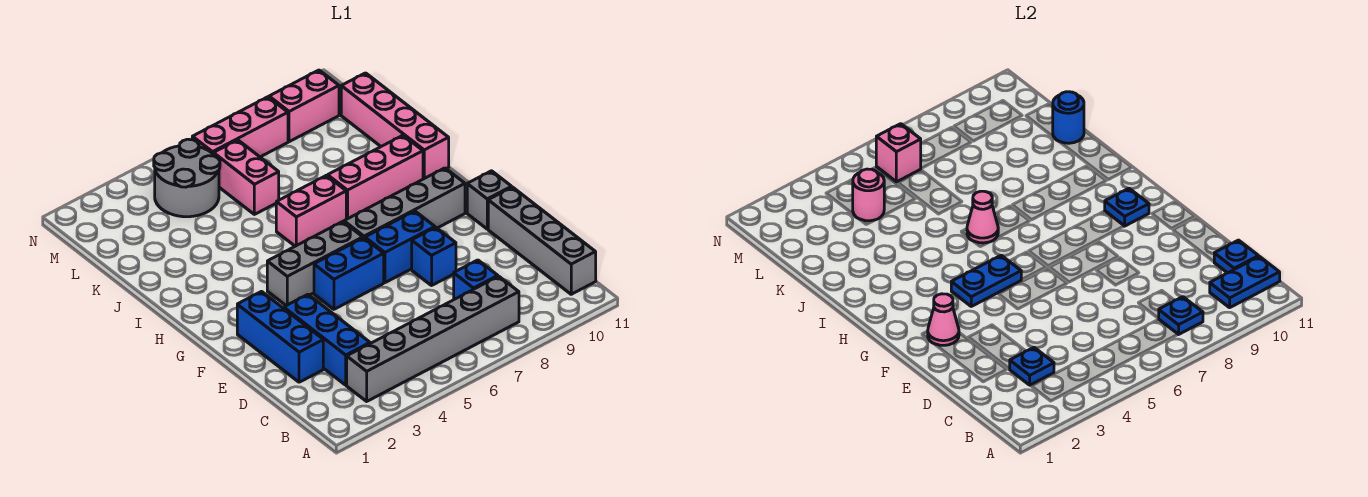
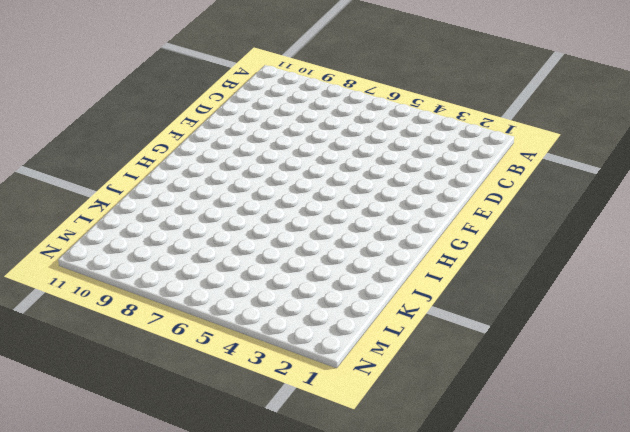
none -> grey 1x6 brick [347,276,519,401]
none -> grey 1x4 brick [488,187,596,294]
none -> blue 1x3 brick [284,295,370,385]

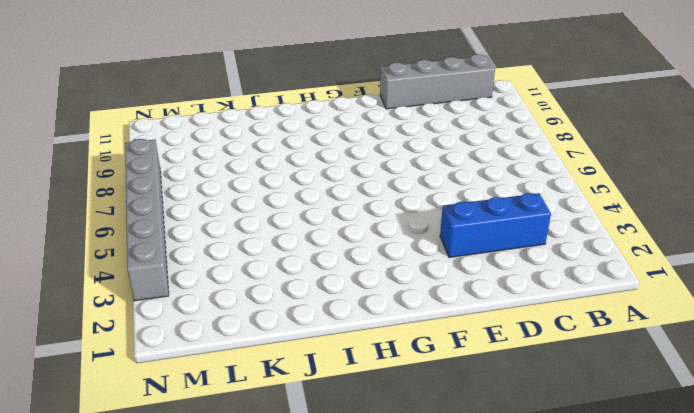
grey 1x6 brick [125,139,169,301] -> grey 1x6 brick moved to [347,276,519,401]
none -> blue 1x1 brick [454,260,498,299]
none -> blue 1x3 brick [237,292,323,382]
none -> blue 1x1 brick [412,227,456,285]

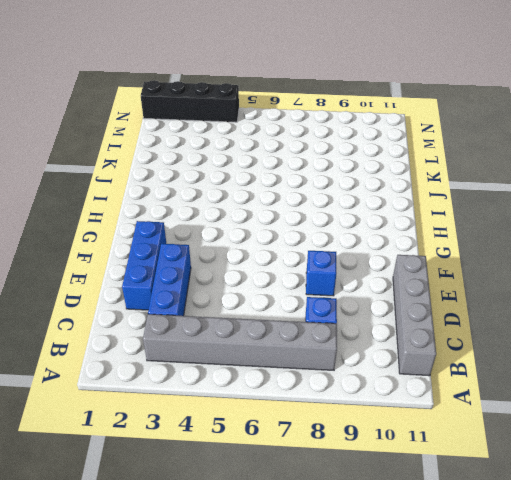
black 1x4 brick [141,80,239,122] -> none
none -> blue 1x2 brick [314,238,384,309]
none -> blue 1x2 brick [365,211,435,283]
none -> grey 1x1 brick [467,171,512,229]

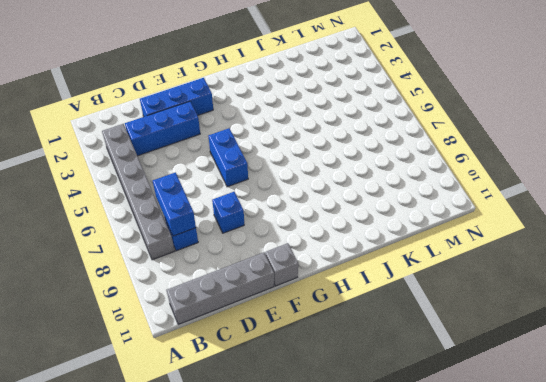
blue 1x2 brick [153,172,196,236] -> blue 1x2 brick moved to [365,211,435,283]
none -> grey 1x3 brick [267,222,363,306]
none -> grey 1x4 brick [344,168,465,238]
none -> pink 1x2 brick [276,175,346,246]

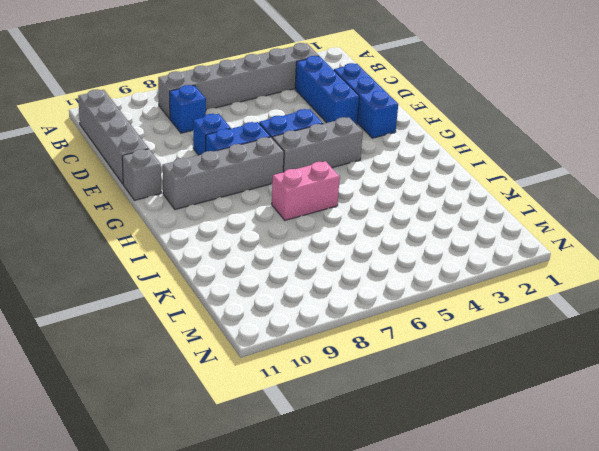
none -> pink 1x3 brick [328,135,423,219]
none -> pink 1x4 brick [341,73,449,179]
none -> pink 1x2 brick [213,140,279,214]

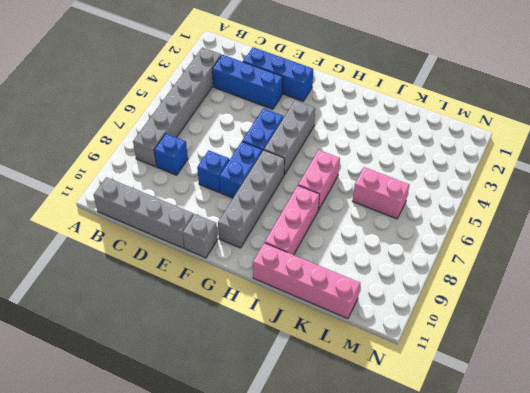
none -> grey 2x2 round brick [154,139,220,217]
none -> pink 1x3 brick [192,97,288,157]
none -> pink 1x2 brick [269,70,339,142]

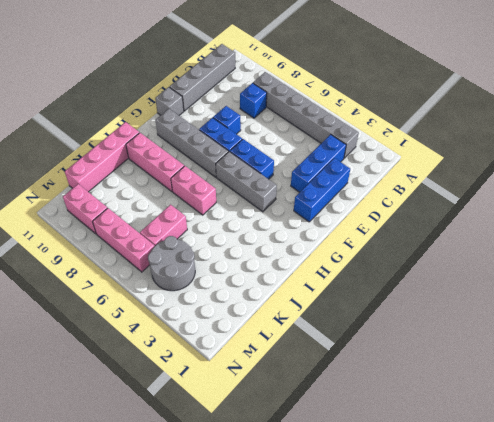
none -> blue 1x1 plate [1159,297,1203,334]
none -> blue 1x2 plate [1210,257,1280,308]
none -> blue 1x1 plate [1010,348,1054,385]

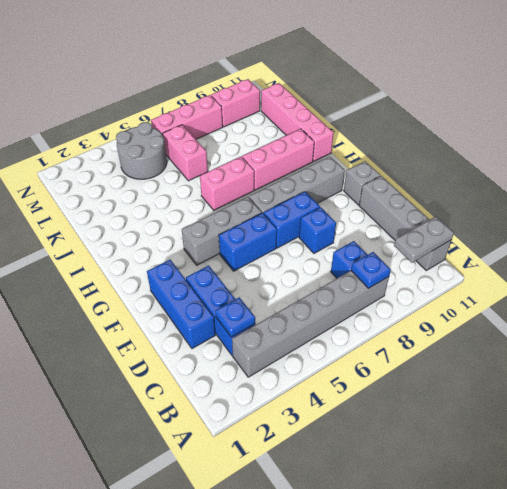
grey 1x2 plate [394,216,454,263] -> blue 1x2 plate [1210,257,1280,308]
none -> blue 1x1 plate [1214,240,1259,273]
none -> pink 1x1 cone [928,294,959,345]
none -> blue 1x2 plate [951,255,1021,306]

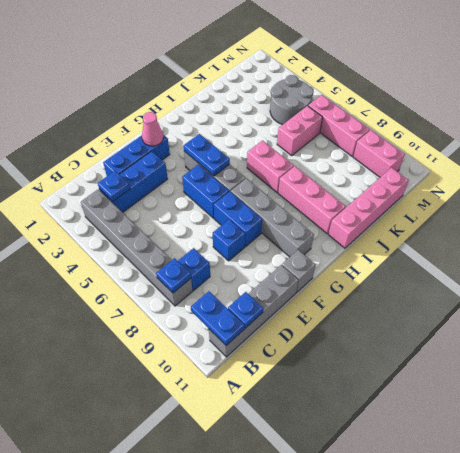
none -> blue 1x1 plate [1105,188,1149,226]
none -> pink 1x1 cone [967,191,998,243]
none -> blue 1x1 round brick [1053,92,1084,143]

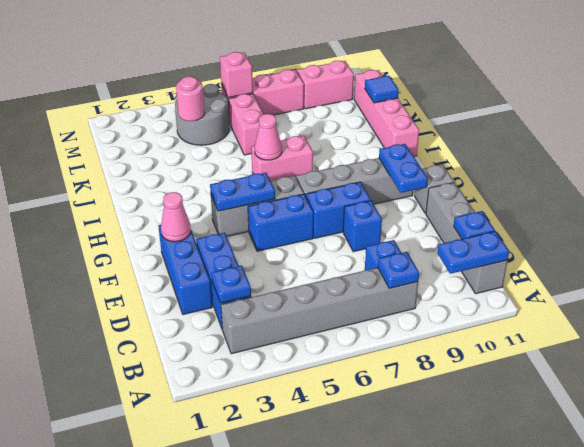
blue 1x2 plate [379,144,428,193] -> blue 1x1 plate [1105,188,1149,226]
blue 1x1 tile [365,76,399,103] -> blue 1x1 round brick [1053,92,1084,143]
none -> pink 1x3 brick [328,135,423,219]

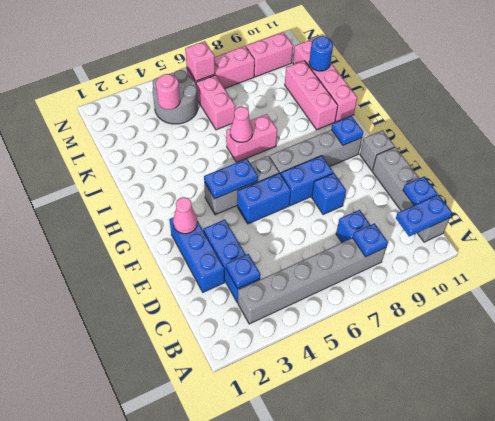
pink 1x3 brick [285,61,338,130] -> pink 1x3 brick turned to [328,135,423,219]

